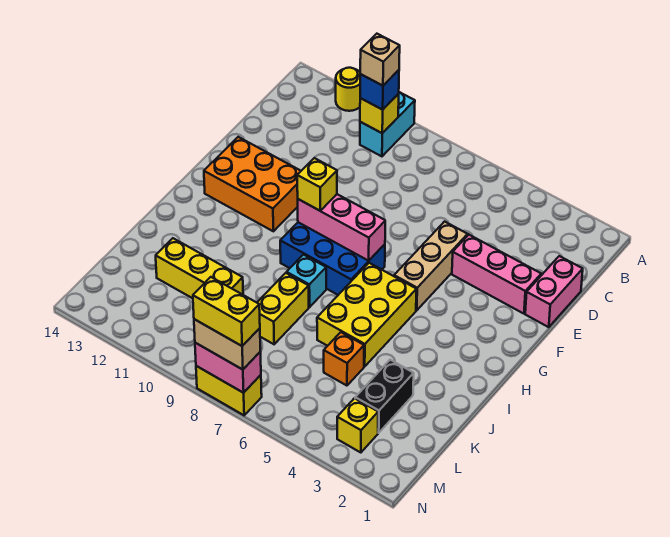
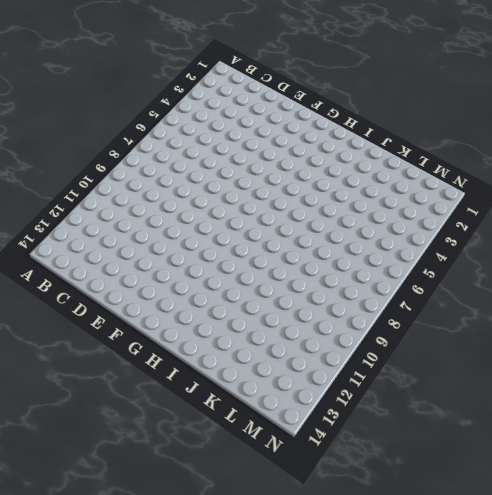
none -> cyan 1x2 brick [360,92,415,156]
none -> yellow 1x1 round brick [336,68,360,111]
none -> pink 1x2 brick [525,256,583,327]

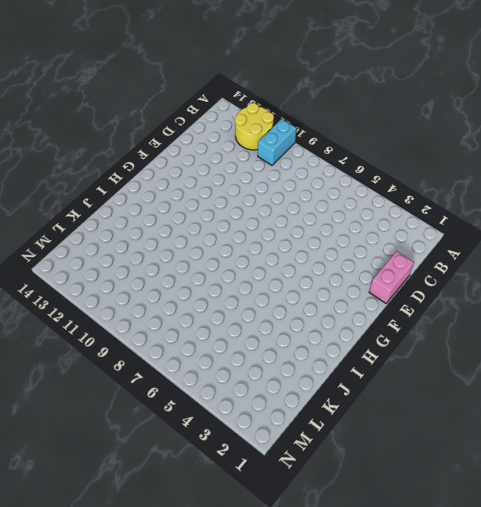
yellow 2x2 round brick [235,103,274,150] -> yellow 1x1 round brick [336,68,360,111]
none -> pink 1x3 brick [452,235,541,314]
none -> tan 1x3 brick [394,222,468,310]
none -> orange 2x3 brick [204,137,301,231]

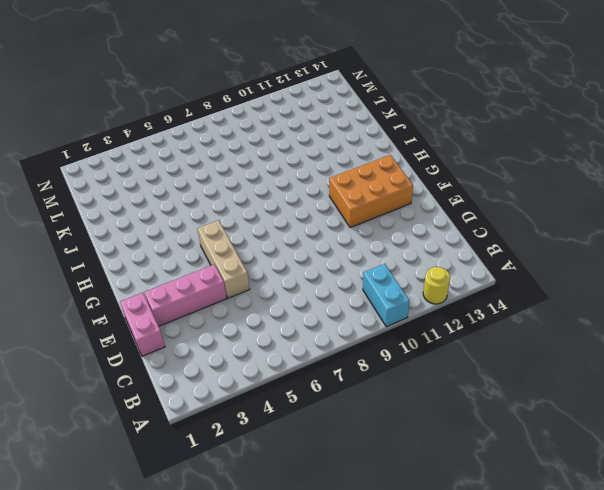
none -> blue 2x3 brick [280,222,385,295]
none -> yellow 2x3 brick [317,263,417,366]
none -> cyan 1x1 brick [287,255,326,307]

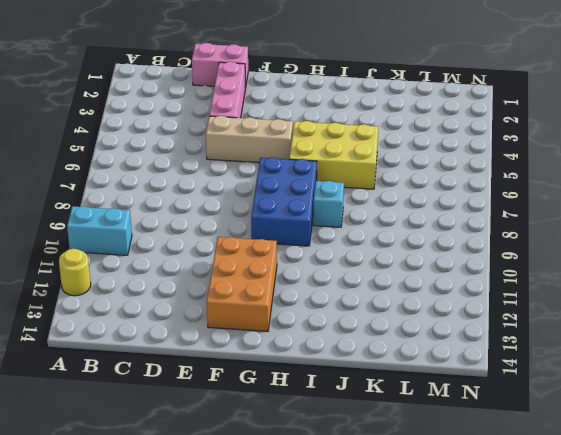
none -> yellow 1x2 brick [257,273,309,344]
none -> black 1x2 brick [355,360,414,433]
none -> orange 1x1 brick [324,332,364,386]

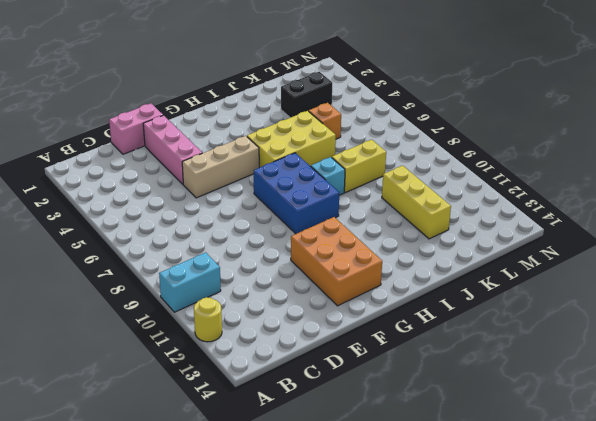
none -> yellow 1x1 brick [337,398,378,453]
none -> yellow 1x2 brick [196,366,262,415]
none -> yellow 1x1 brick [360,94,399,133]

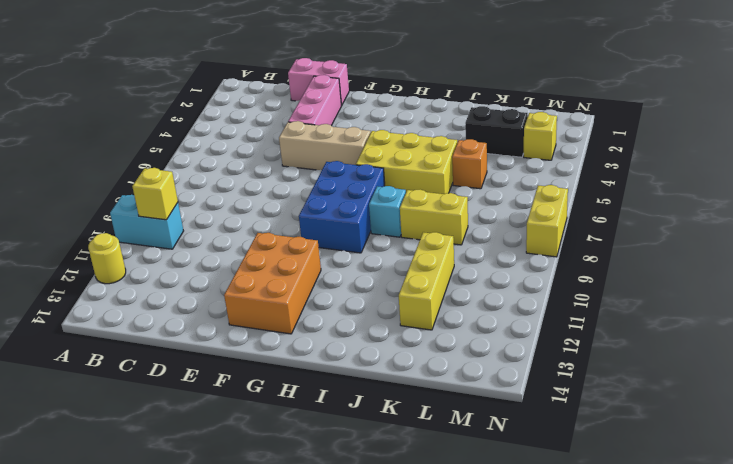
none -> pink 1x3 brick [298,194,385,261]
none -> pink 1x2 brick [195,343,261,393]
none -> blue 1x1 brick [360,70,399,110]

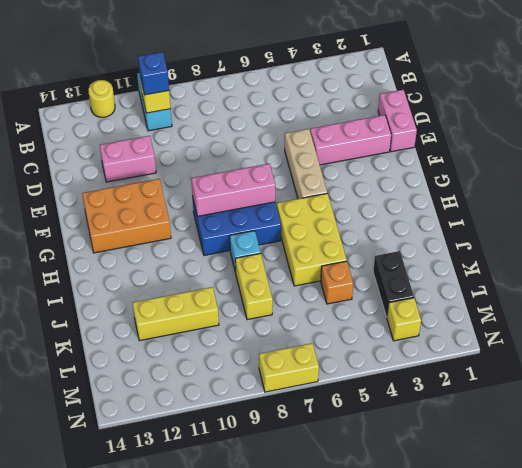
pink 1x2 brick [100,136,156,182] -> pink 1x2 brick moved to [195,343,261,393]
none -> yellow 1x1 brick [297,158,337,211]
none -> tan 1x2 brick [194,319,260,370]
none -> tan 1x1 brick [360,34,400,86]

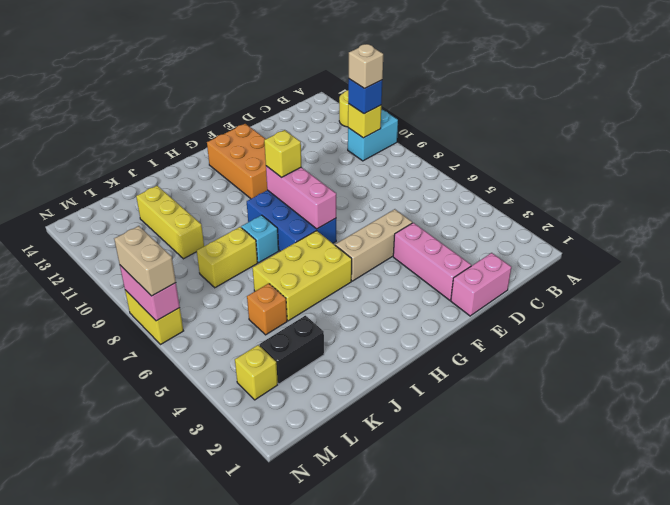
none -> yellow 1x2 brick [193,277,260,346]

